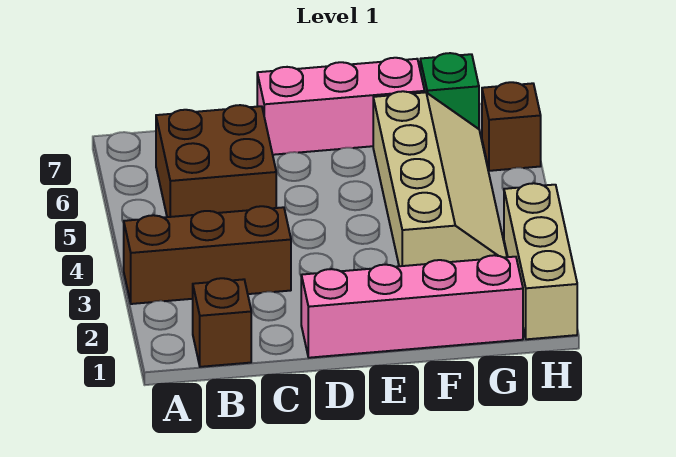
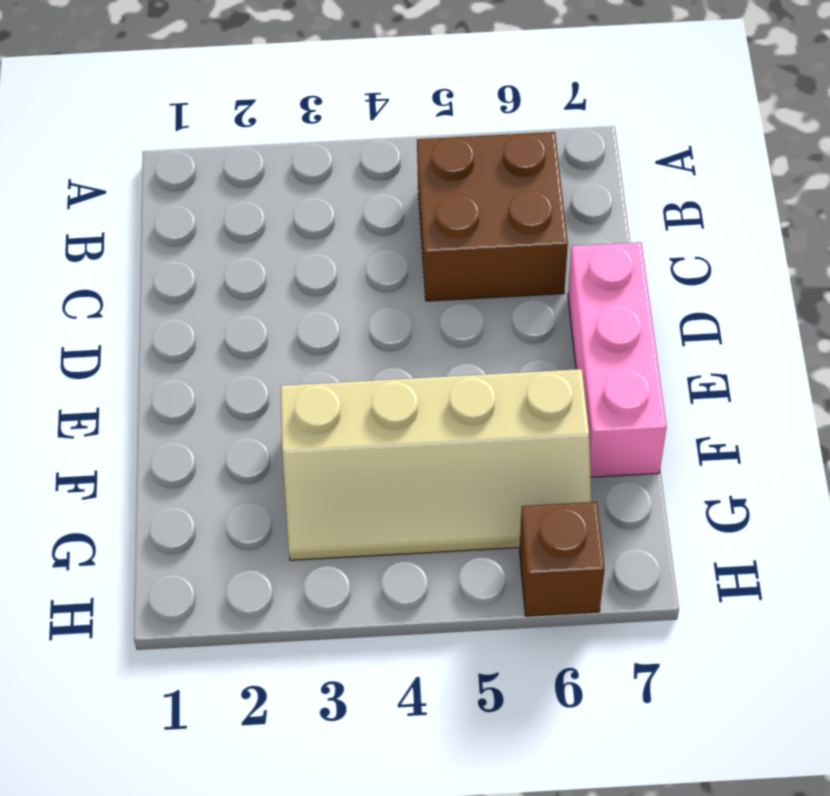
none -> brown 1x3 brick [124,206,291,304]
none -> brown 1x1 brick [193,278,251,367]

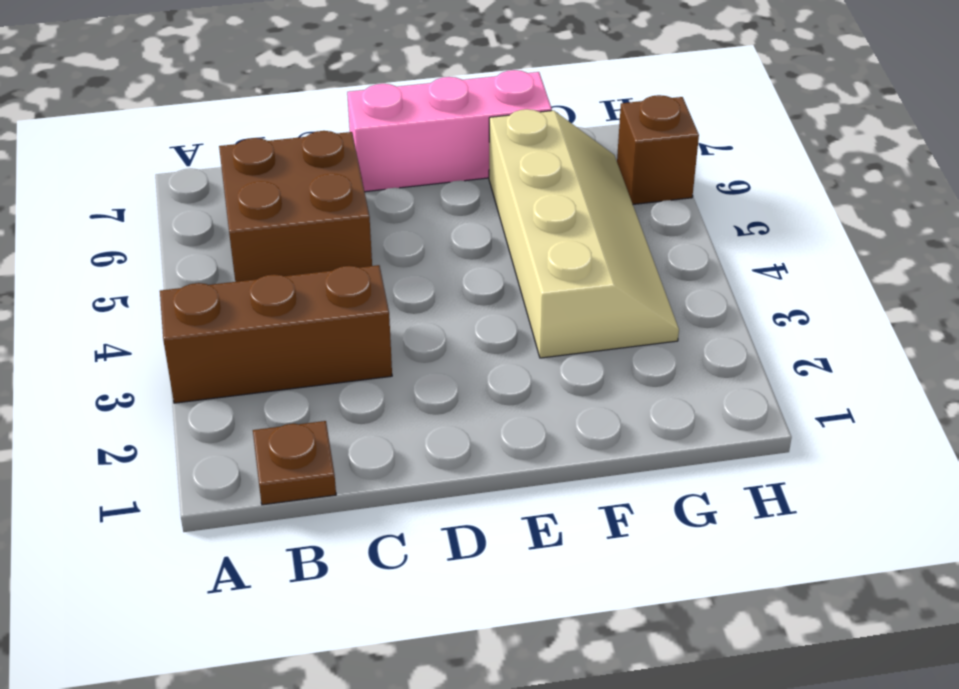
brown 1x1 plate [253,421,336,505] -> brown 1x1 brick [193,278,251,367]
none -> pink 1x4 brick [301,255,523,358]
none -> green 1x1 brick [420,53,479,129]

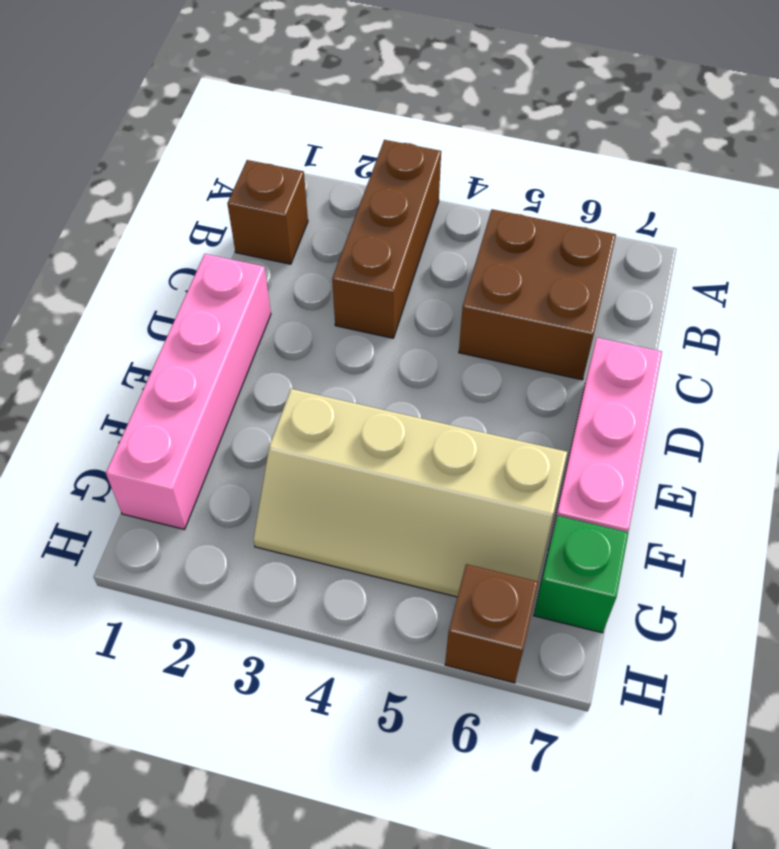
none -> tan 1x3 brick [504,183,577,339]

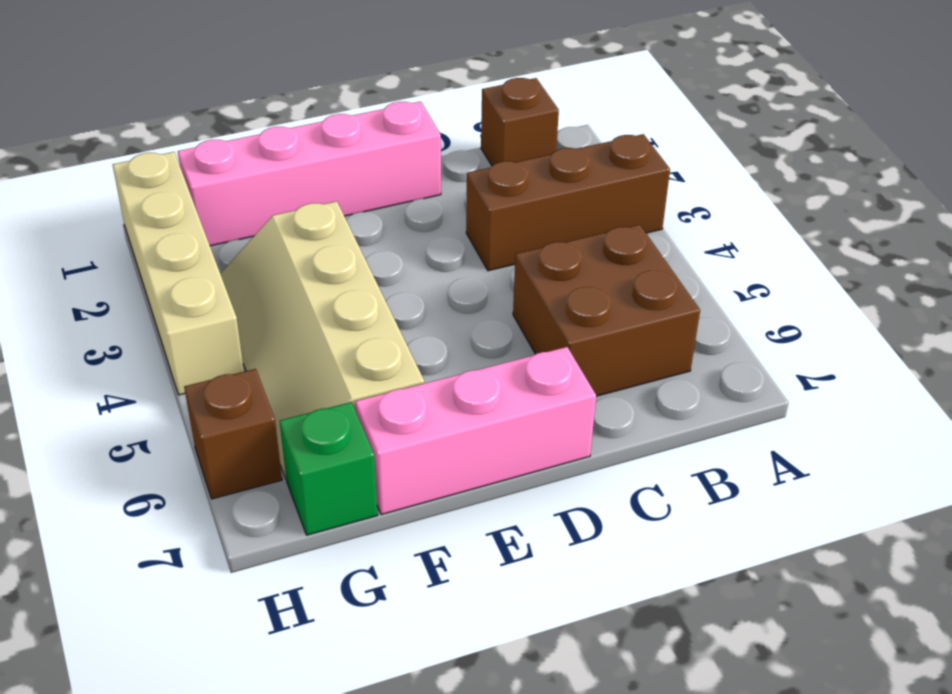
tan 1x4 brick [113,152,244,395] -> tan 1x3 brick [504,183,577,339]

